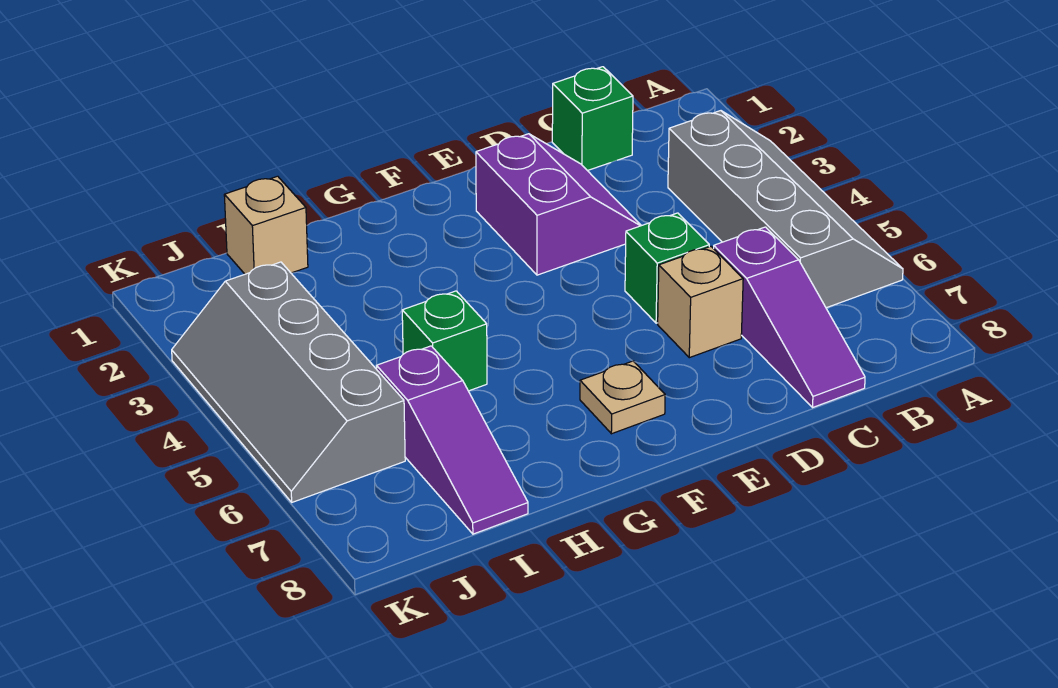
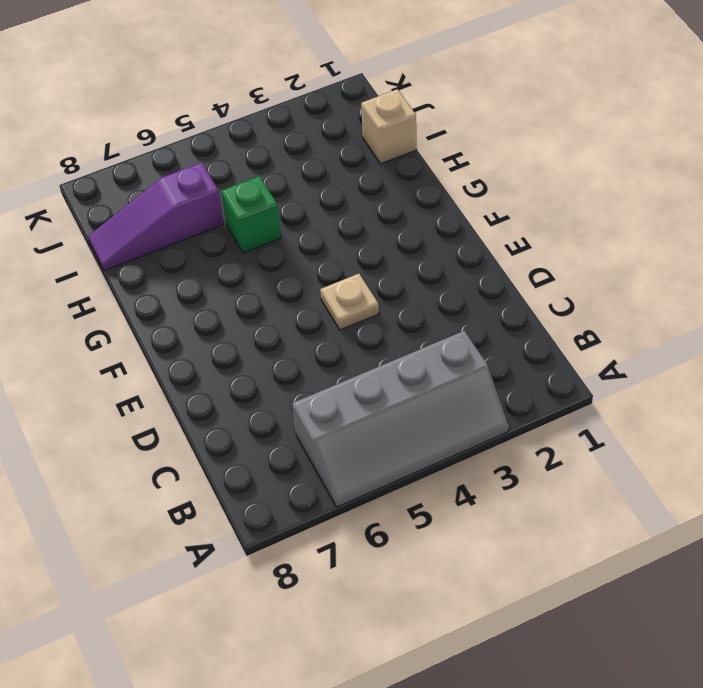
tan 1x1 plate [320,274,379,330] -> tan 1x1 plate moved to [580,361,665,434]
none -> green 1x1 brick [552,67,633,171]
none -> purple 1x3 slope [714,227,865,407]

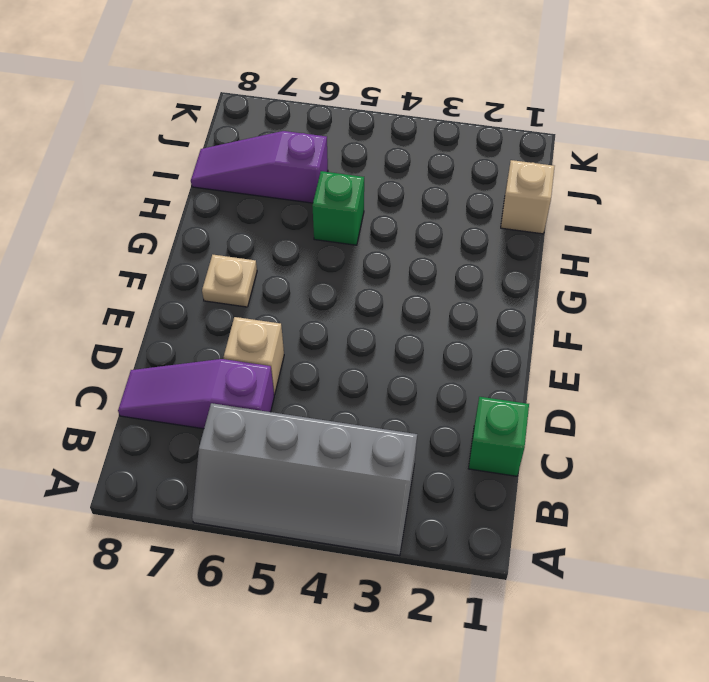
none -> purple 2x2 slope [476,134,641,275]
none -> green 1x1 brick [625,213,709,323]

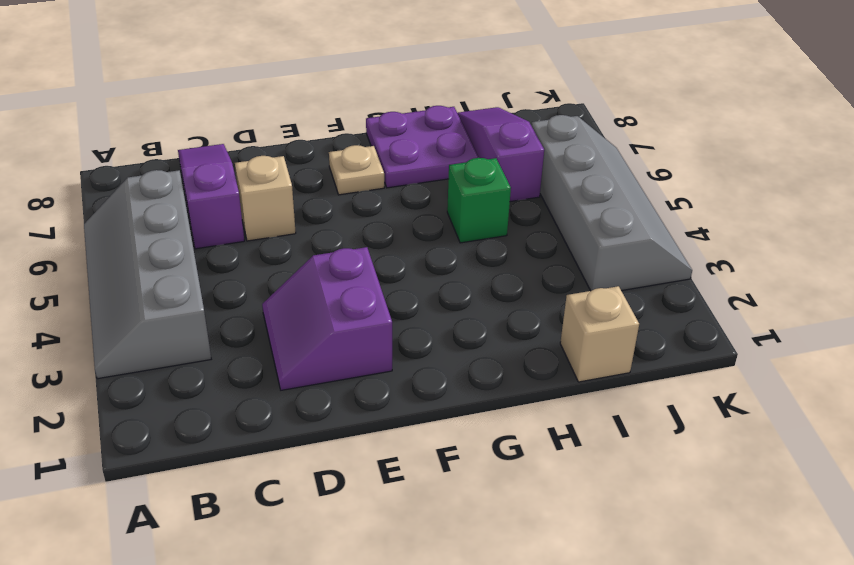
purple 2x2 plate [366,106,478,188] -> none
none -> green 1x1 brick [552,67,633,171]
none -> green 1x1 brick [625,213,709,323]

